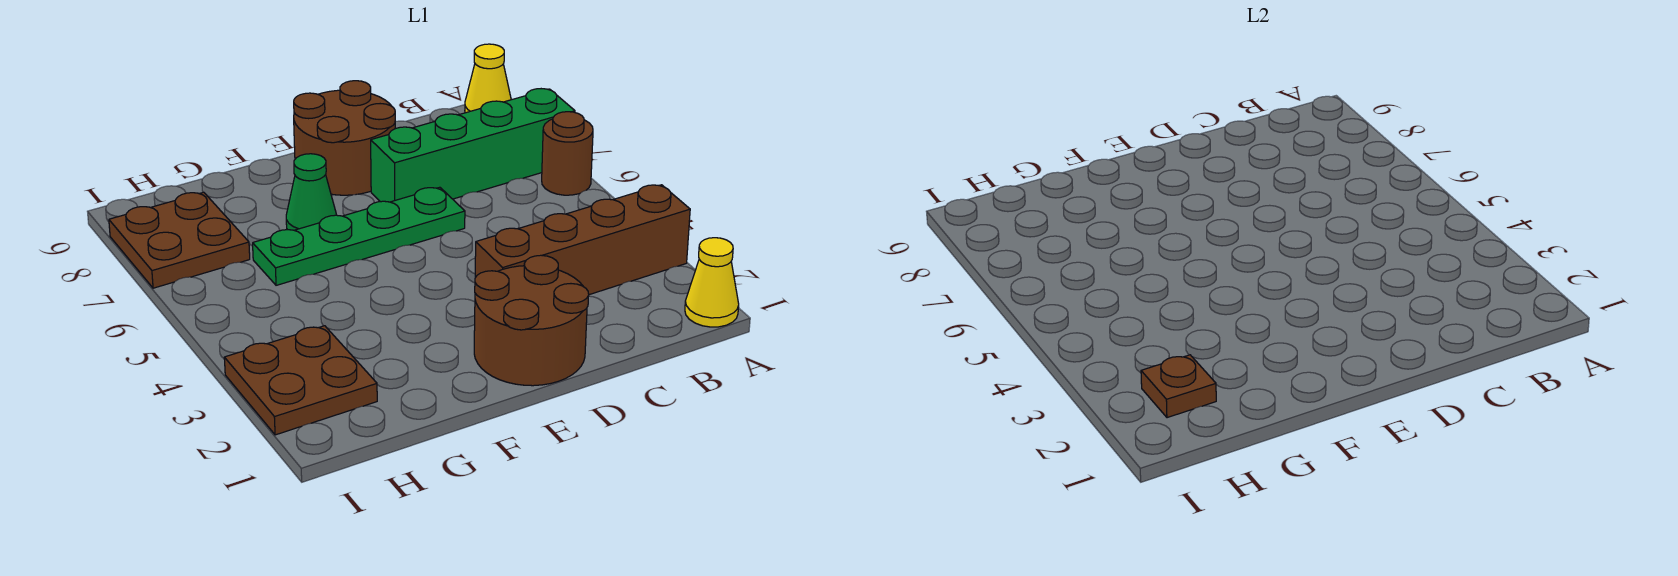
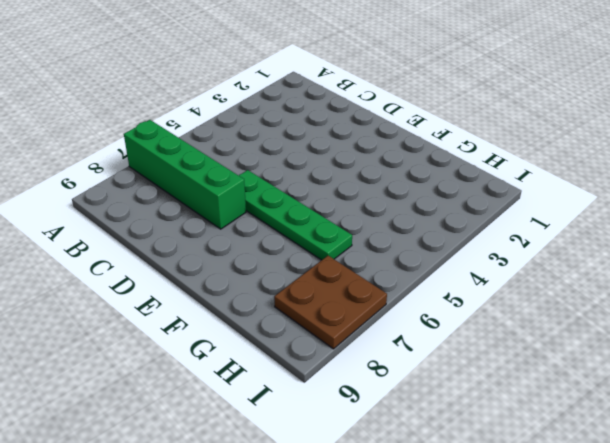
none -> yellow 1x1 cone [685,238,739,327]
none -> brown 1x4 brick [475,185,690,295]
none -> brown 1x1 round brick [542,112,593,195]

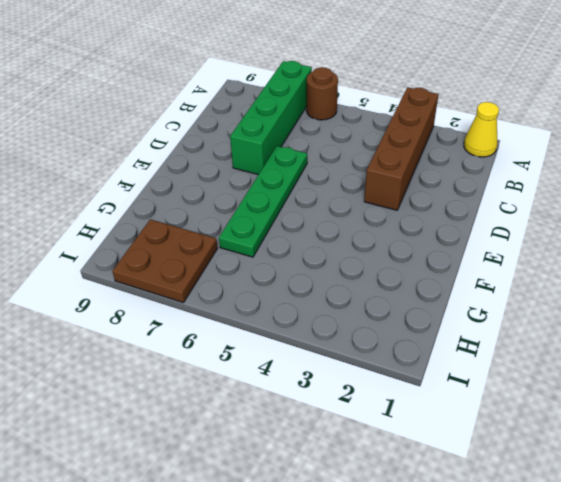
none -> yellow 1x1 cone [465,44,511,113]
none -> brown 2x2 round brick [474,255,589,386]
none -> brown 2x2 round brick [294,81,395,195]

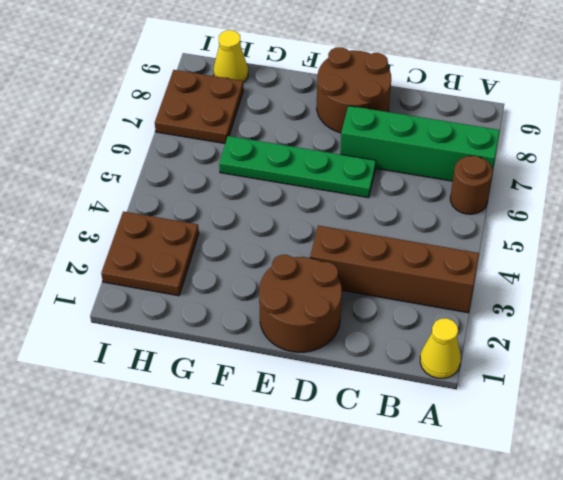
yellow 1x1 cone [213,30,248,82] -> yellow 1x1 cone moved to [465,44,511,113]
none -> green 1x1 cone [286,154,336,230]
none -> brown 1x1 plate [1141,355,1216,418]

